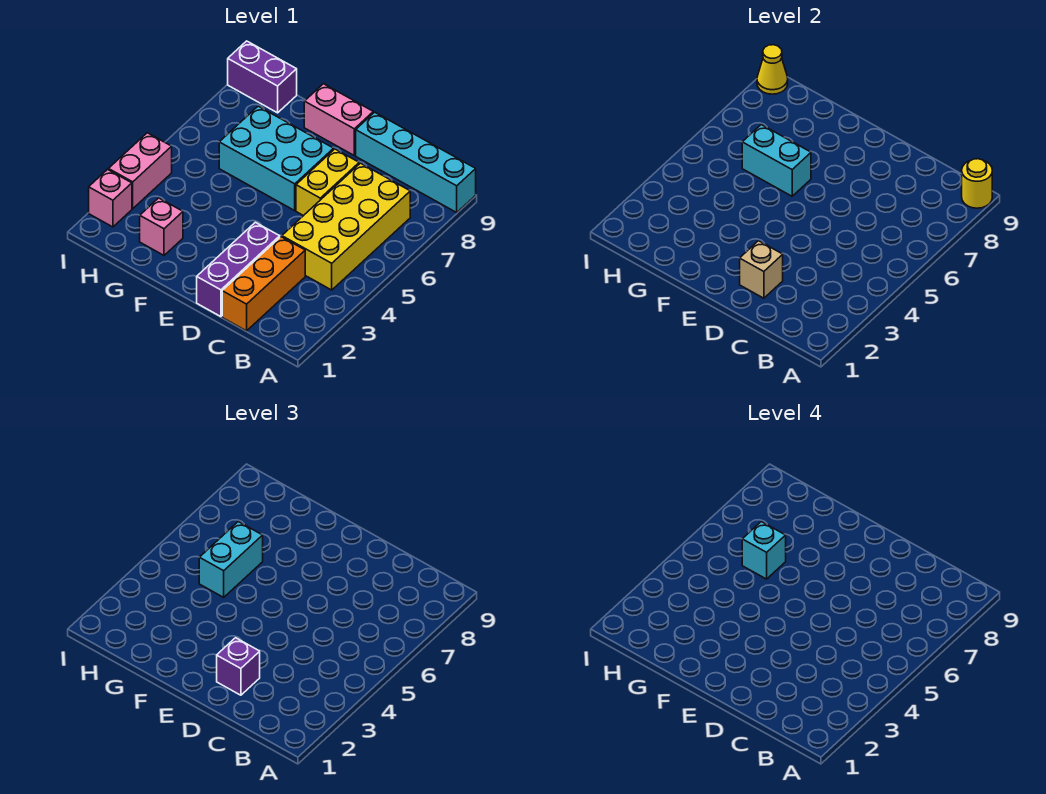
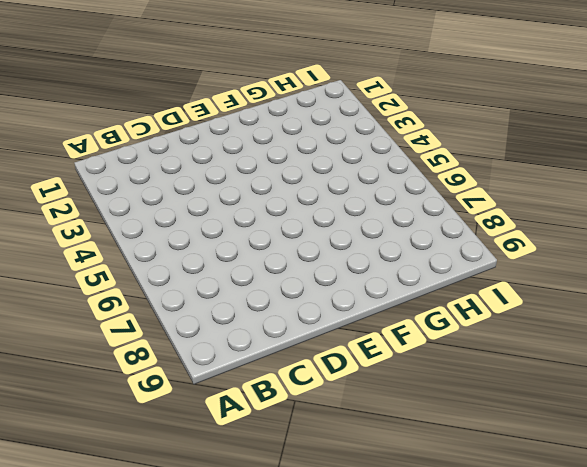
none -> cyan 1x4 brick [356,112,476,212]
none -> yellow 2x4 brick [282,163,410,290]
none -> orange 1x3 brick [222,237,305,331]

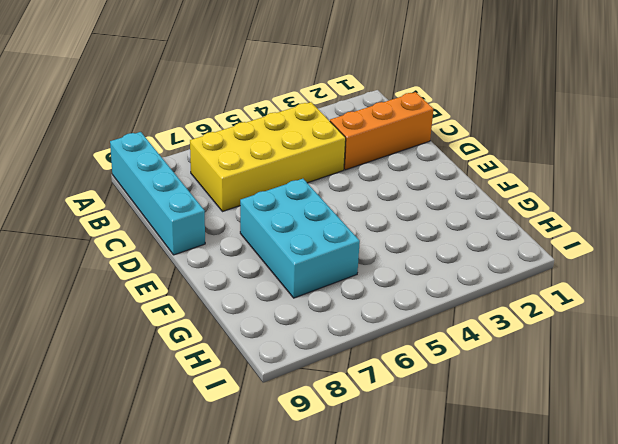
none -> purple 1x3 brick [197,222,280,317]
none -> yellow 1x2 brick [296,149,359,216]
none -> pink 1x2 brick [304,84,373,155]

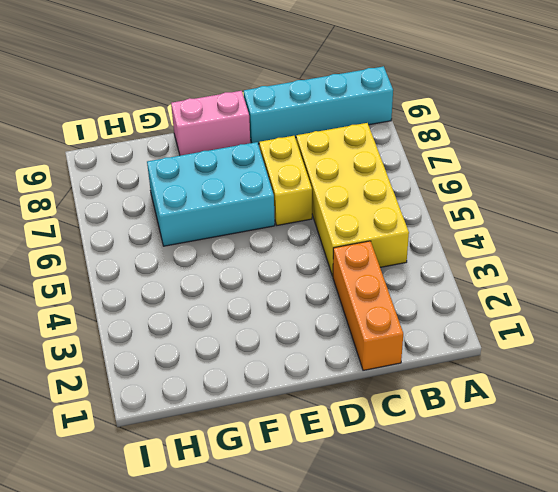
none -> purple 1x3 brick [197,222,280,317]
none -> pink 1x1 brick [140,198,183,255]
none -> purple 1x2 brick [228,41,297,113]

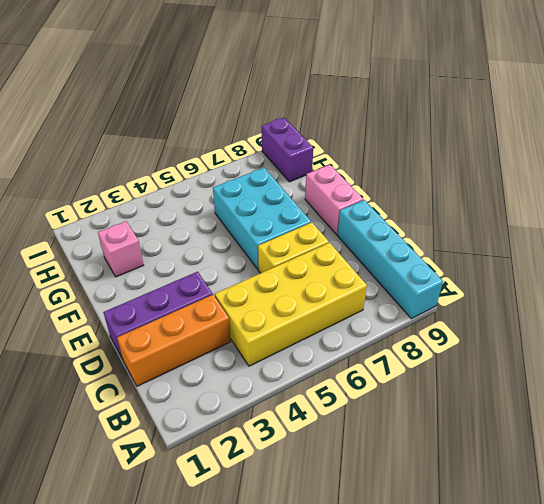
none -> pink 1x1 brick [89,170,132,227]
none -> pink 1x2 brick [108,133,172,209]
none -> yellow 1x1 round brick [962,159,992,208]

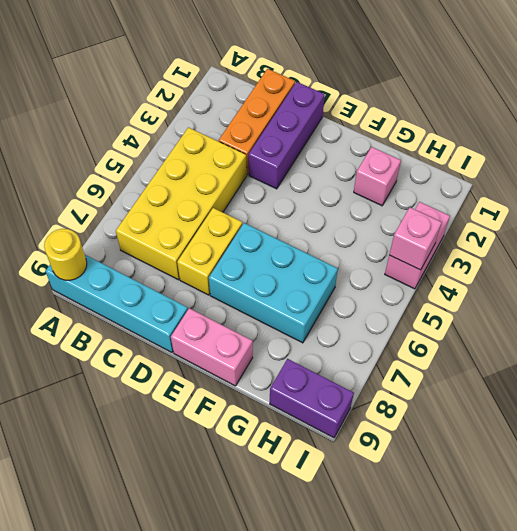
pink 1x1 brick [389,208,442,270] -> pink 1x1 brick moved to [89,170,132,227]
none -> tan 1x1 brick [740,241,783,298]
none -> cyan 1x2 brick [742,125,811,196]
none -> yellow 1x1 cone [757,45,788,94]

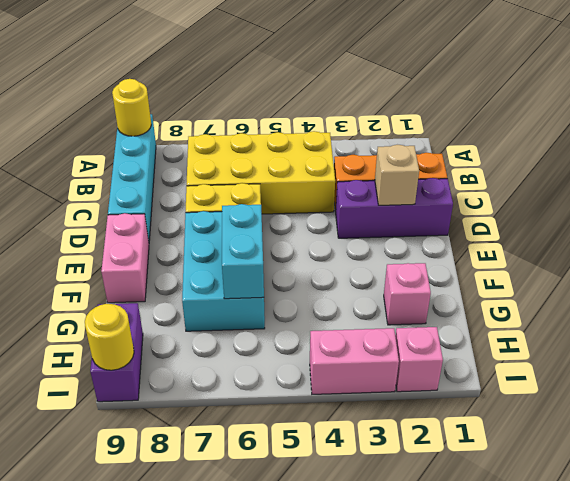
yellow 1x1 round brick [85,304,134,370] -> yellow 1x1 cone [757,45,788,94]
none -> purple 1x1 brick [217,638,260,695]
none -> cyan 1x2 brick [199,522,263,597]
none -> cyan 1x1 brick [742,522,786,579]

